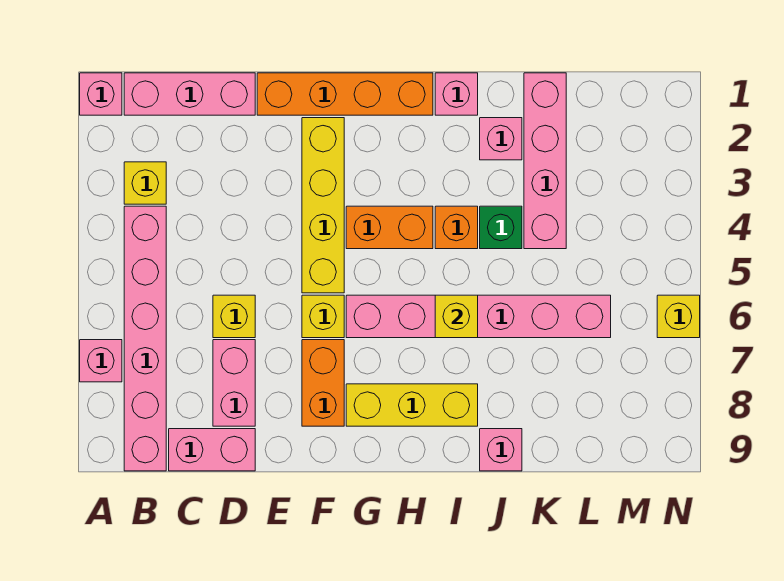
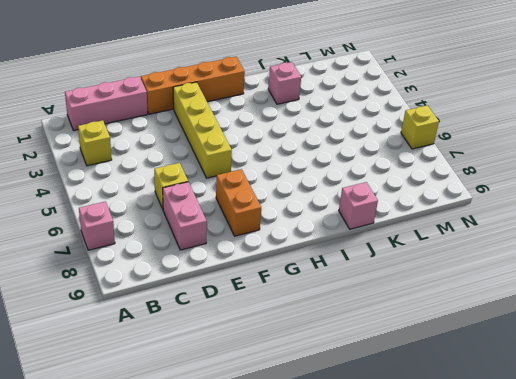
none -> pink 1x1 brick [80,73,122,115]
none -> pink 1x6 brick [124,206,166,471]
none -> pink 1x2 brick [169,429,255,471]

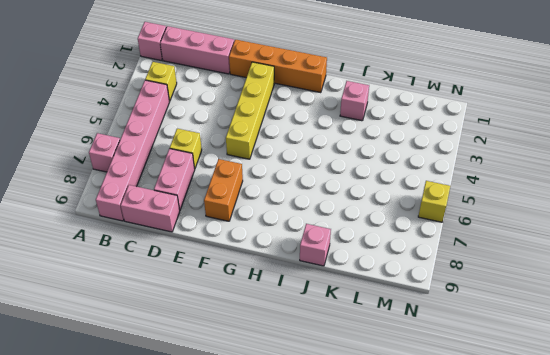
none -> yellow 1x1 brick [302,295,344,338]
none -> orange 1x2 brick [346,206,433,249]
none -> pink 1x6 brick [346,295,611,338]

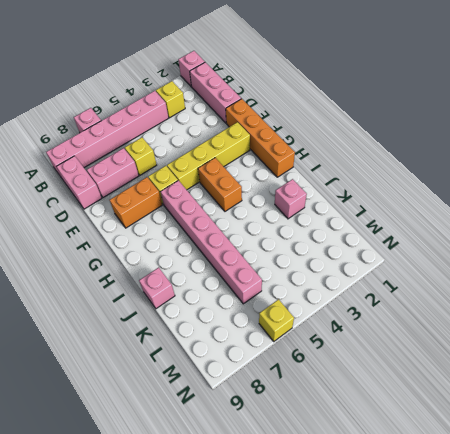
none -> yellow 1x3 brick [346,384,478,426]
none -> pink 1x1 brick [435,73,478,115]
none -> orange 1x1 brick [435,206,478,249]

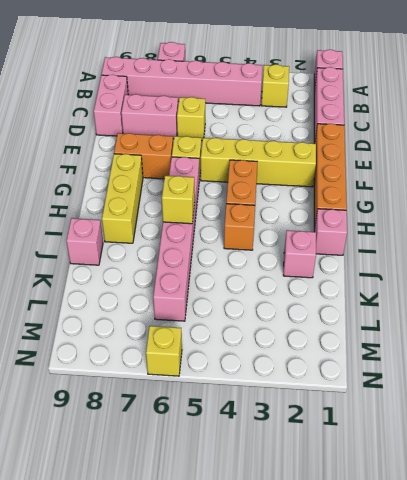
none -> green 1x1 brick [480,206,522,249]
none -> pink 1x4 brick [524,73,566,249]

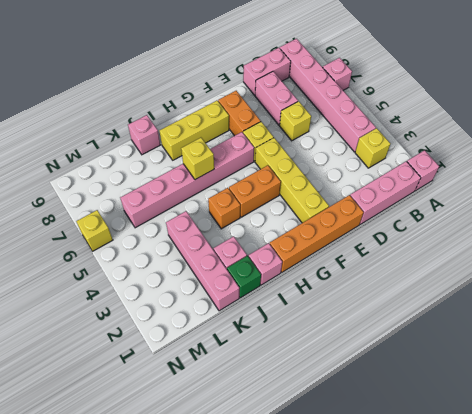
green 1x1 brick [227,256,261,298] -> green 1x1 brick moved to [480,206,522,249]

